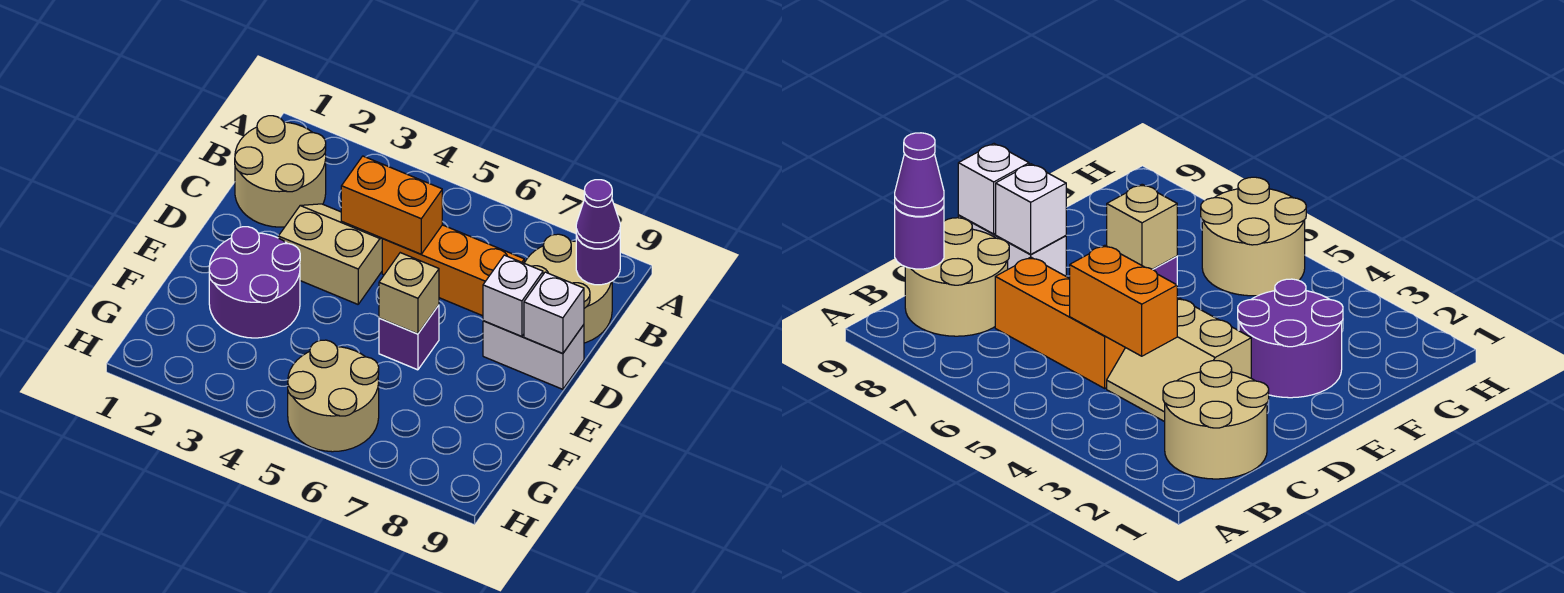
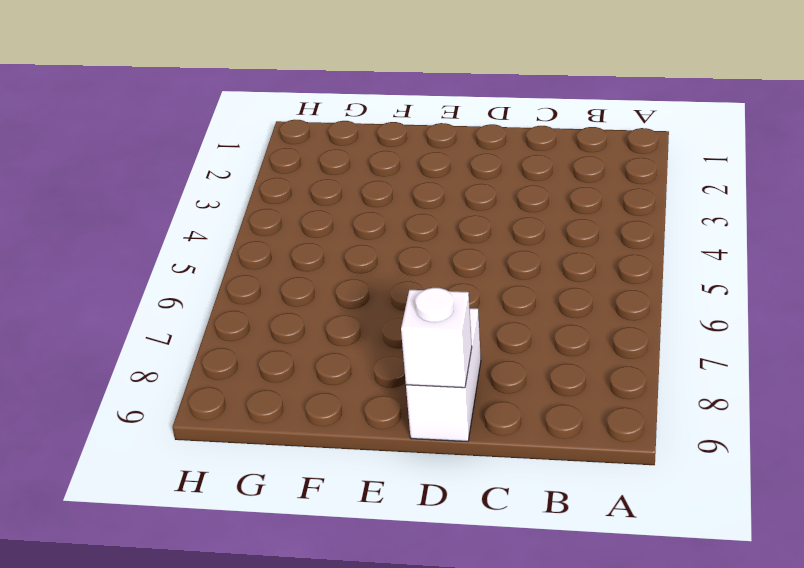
none -> tan 2x2 round brick [235,116,326,227]
none -> tan 2x2 round brick [524,234,612,343]
none -> tan 2x2 slope [278,204,383,304]

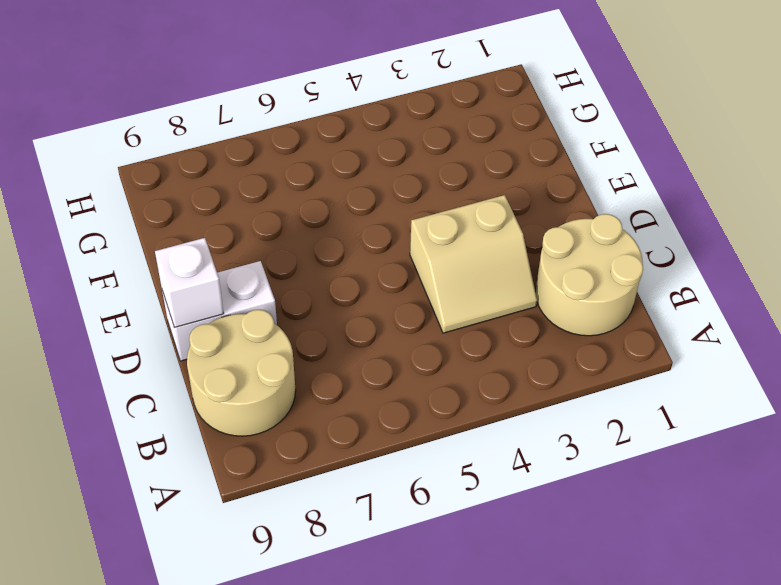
none -> orange 1x3 brick [382,225,524,316]
none -> purple 2x2 round brick [209,227,300,338]
none -> purple 1x1 brick [379,305,439,370]

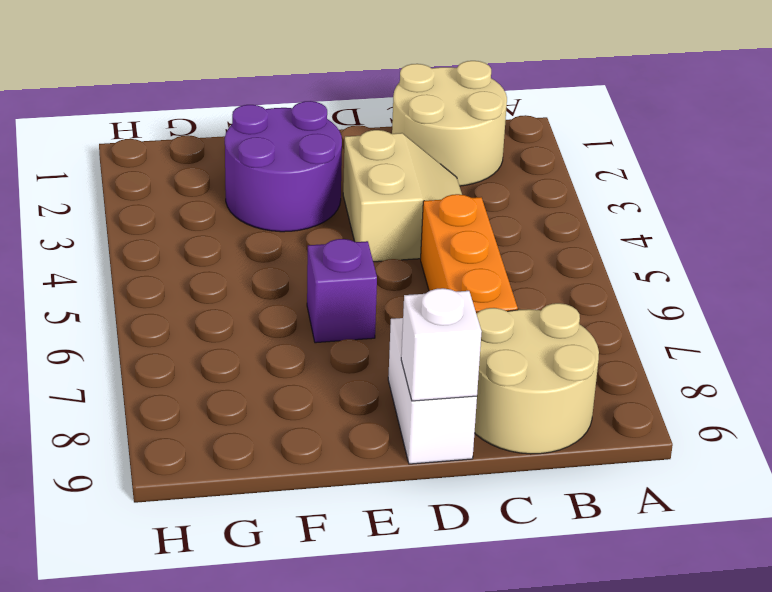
none -> tan 2x2 round brick [288,340,379,452]
none -> purple 1x1 round brick [576,235,620,285]
none -> orange 1x2 brick [341,156,442,254]

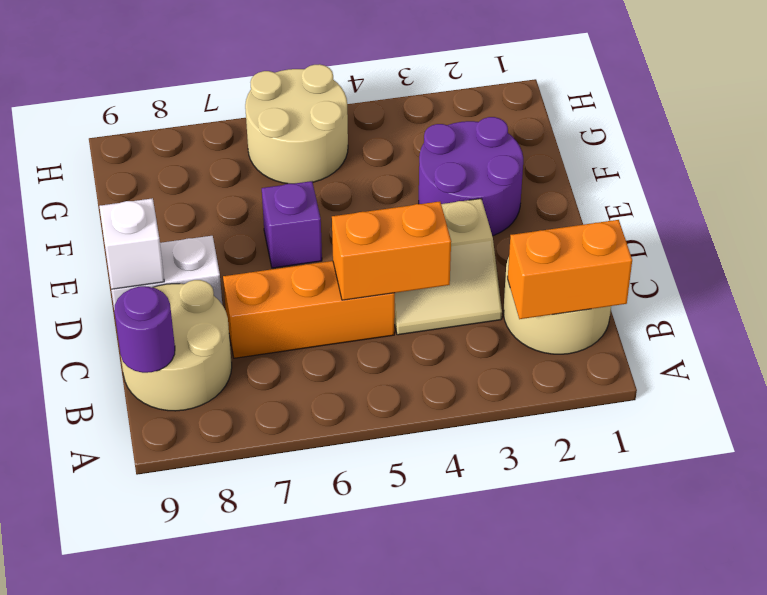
orange 1x2 brick [508,220,632,319] -> none
none -> white 1x1 brick [483,255,543,337]
none -> tan 1x1 brick [379,253,439,334]
none -> purple 1x1 cone [576,180,620,249]

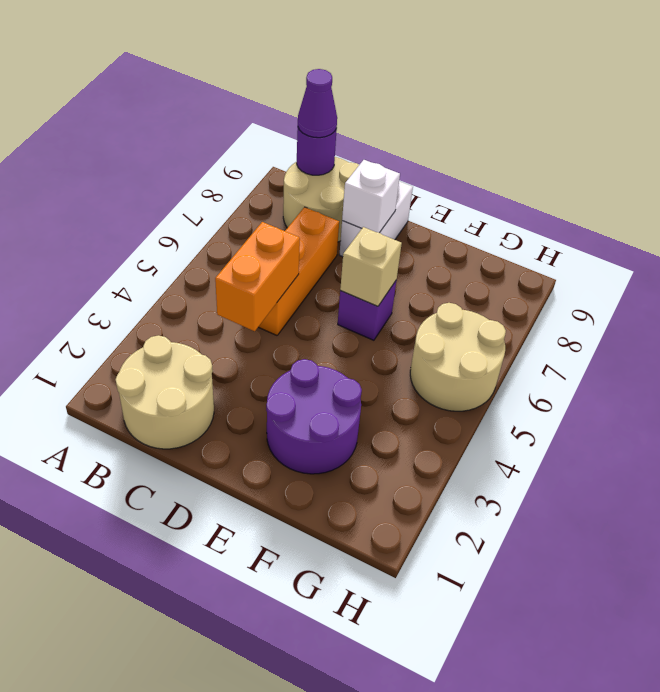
none -> tan 2x2 slope [278,204,383,304]
none -> white 1x1 brick [524,272,584,354]

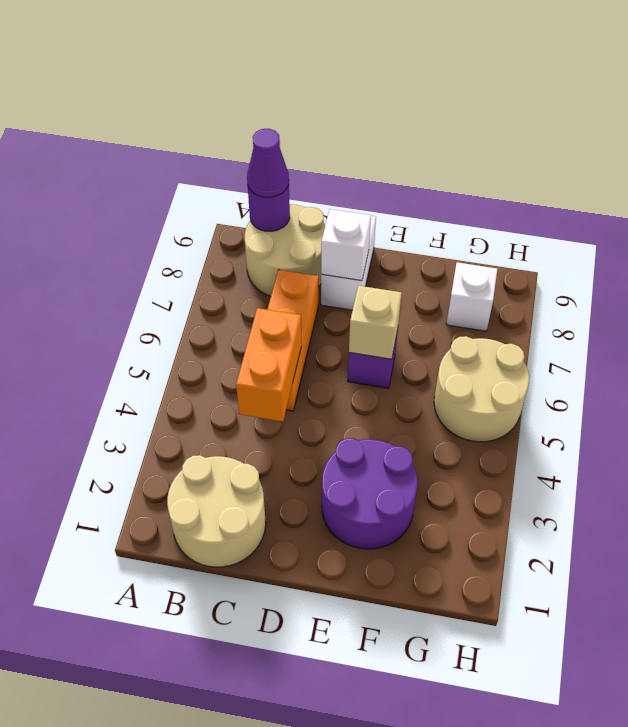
white 1x1 brick [446,262,497,331] -> white 1x1 brick moved to [524,272,584,354]
none -> tan 2x2 slope [278,204,383,304]

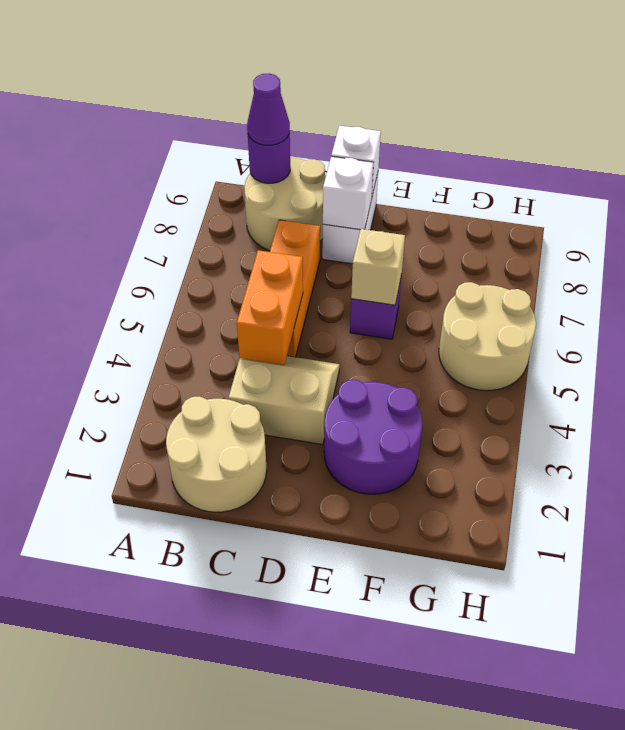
tan 2x2 slope [229,356,340,445] -> tan 2x2 slope turned to [278,204,383,304]

